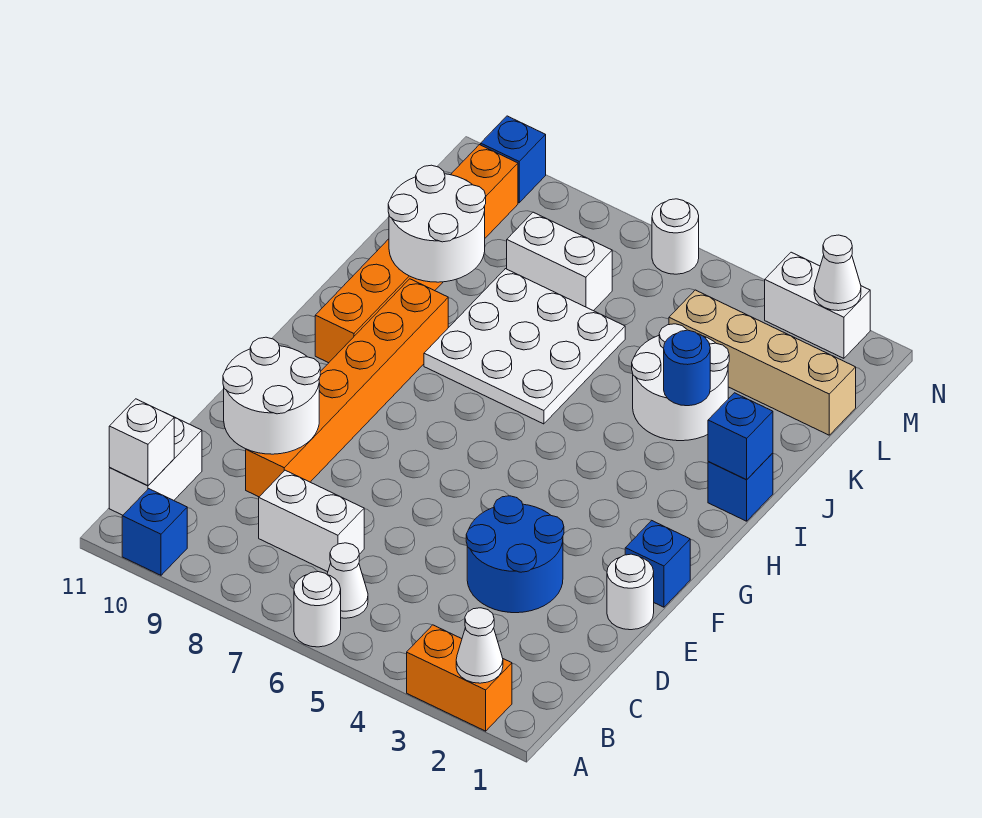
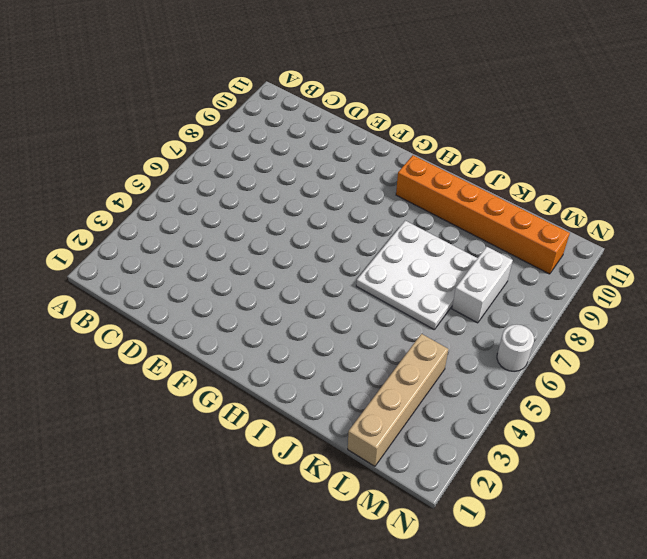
none -> orange 1x2 brick [407,625,512,731]
none -> white 1x1 round brick [294,572,341,647]
none -> blue 1x1 brick [122,489,187,575]

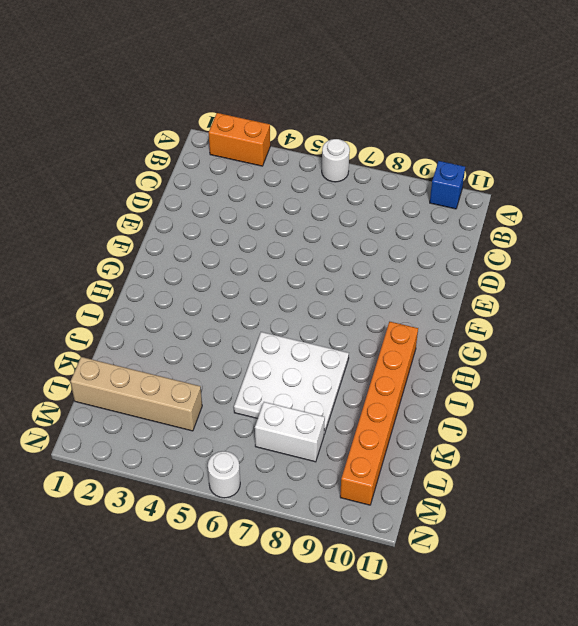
none -> white 1x1 cone [327,543,368,618]
none -> white 1x2 brick [109,417,202,515]
none -> white 1x2 brick [259,470,364,572]

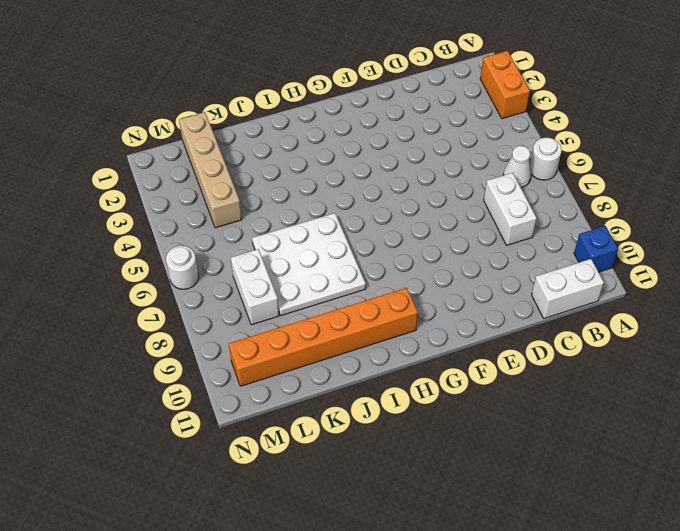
none -> blue 2x2 round brick [466,496,564,613]
none -> orange 1x6 brick [246,279,448,497]
none -> white 1x1 round brick [607,554,654,630]

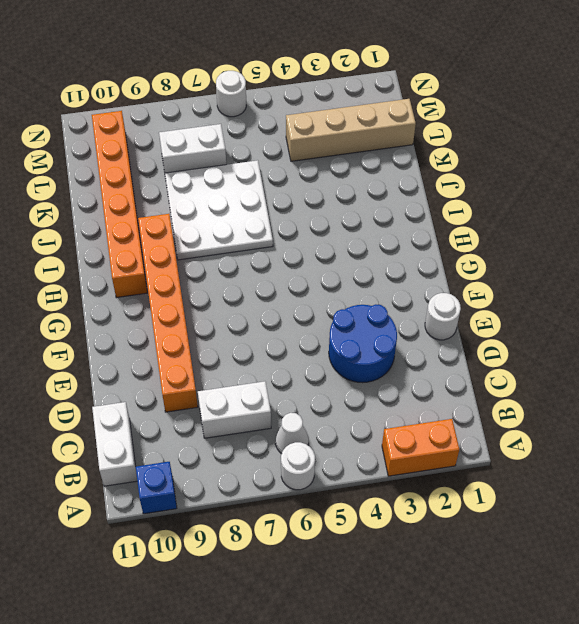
none -> blue 1x1 brick [625,521,690,607]
none -> blue 1x1 brick [708,453,773,521]
none -> white 2x2 round brick [632,324,729,441]

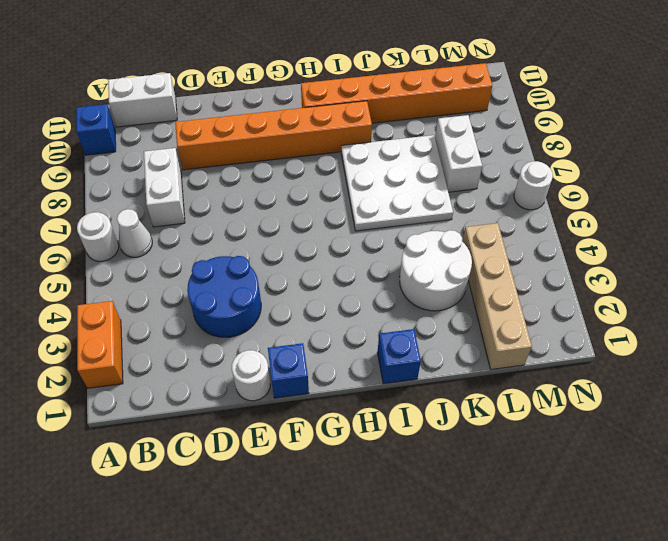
none -> white 1x2 brick [765,252,870,358]
none -> blue 1x1 brick [481,116,546,203]
none -> white 1x1 cone [456,608,503,683]

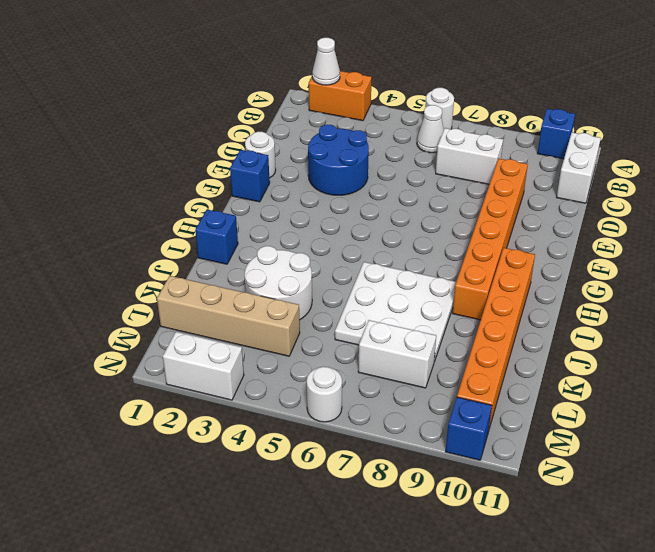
none -> white 1x1 brick [109,399,174,486]
none -> white 2x2 round brick [223,337,320,454]
none -> blue 1x1 brick [708,393,773,480]

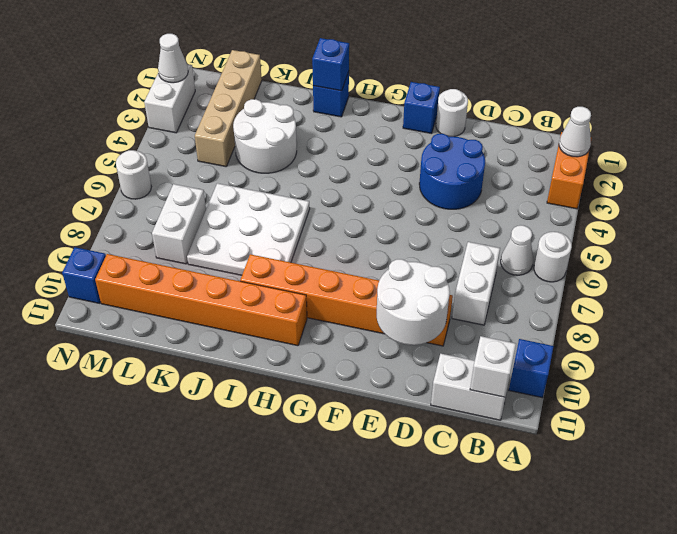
none -> blue 1x1 round brick [664,330,710,406]
none -> white 2x2 round brick [388,165,486,282]

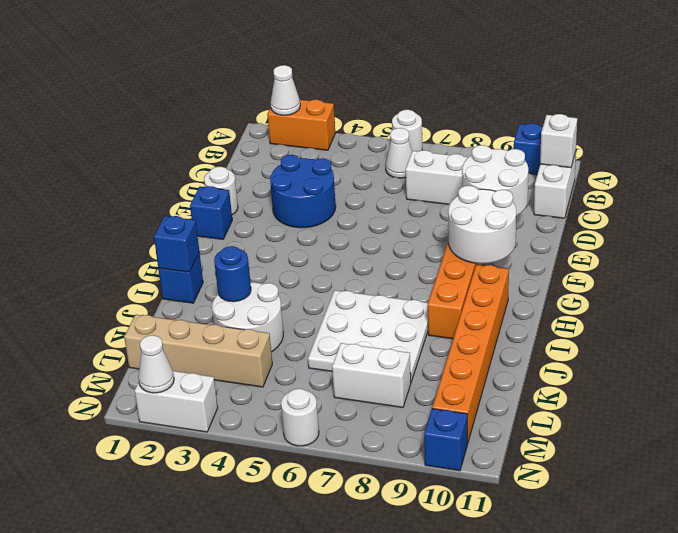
white 2x2 round brick [448,186,516,264] -> white 2x2 round brick moved to [388,165,486,282]

